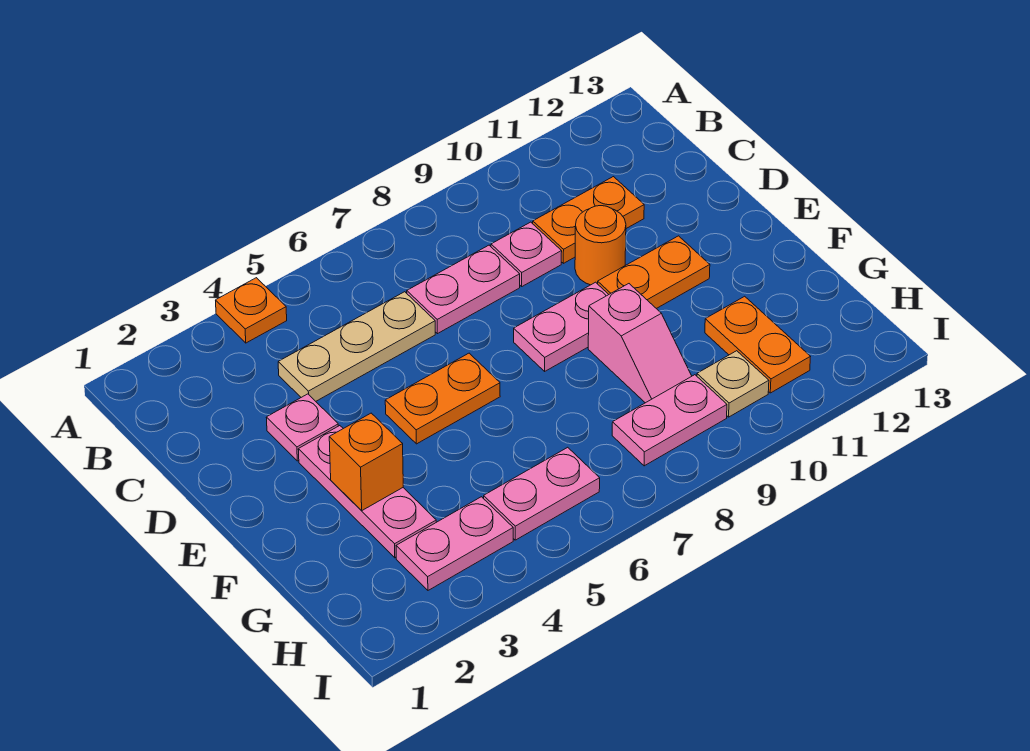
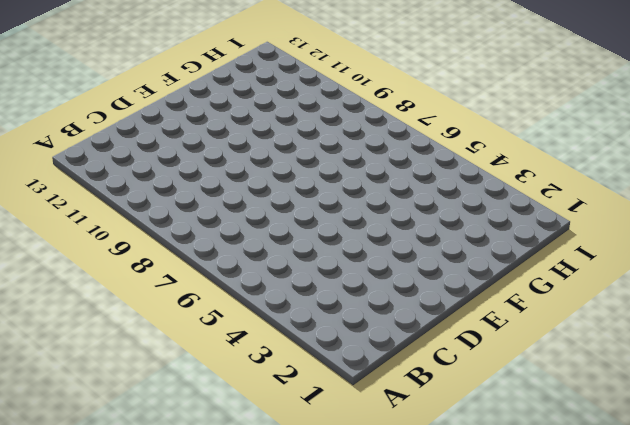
none -> orange 1x1 plate [216,278,287,343]
none -> tan 1x3 plate [278,292,435,401]
none -> pink 1x2 plate [407,245,520,334]

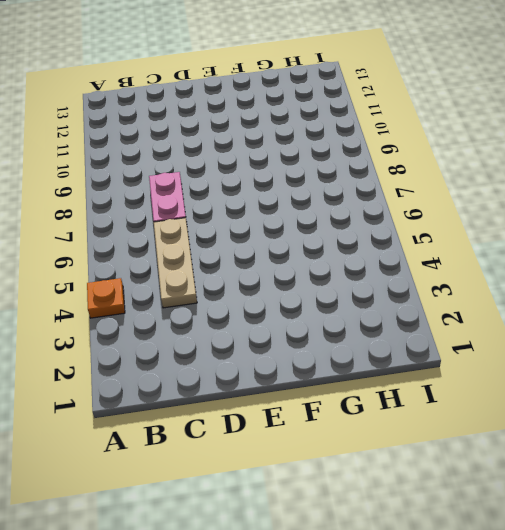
none -> pink 1x1 plate [491,222,562,286]
none -> orange 1x2 plate [533,177,644,263]
none -> pink 1x1 plate [266,394,338,461]

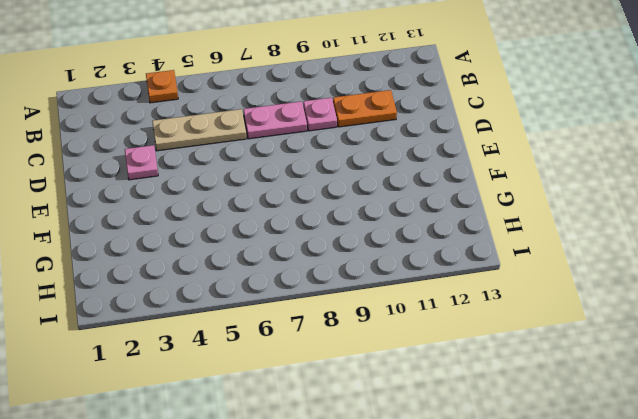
none -> orange 1x1 round brick [575,206,626,285]
none -> pink 1x3 plate [298,426,436,558]
none -> orange 1x2 plate [385,353,500,444]

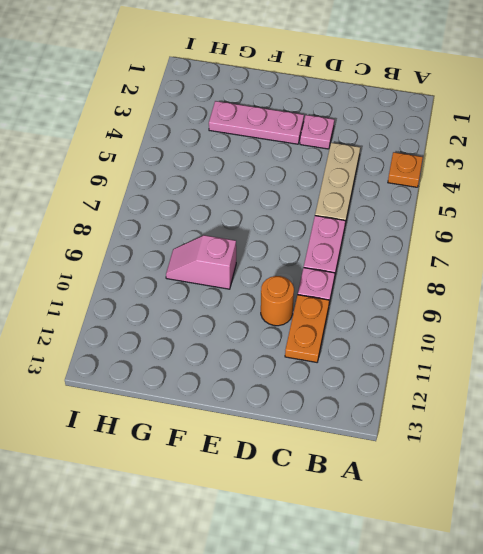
none -> orange 1x2 plate [385,353,500,444]
none -> pink 1x2 plate [514,282,609,371]
none -> orange 1x2 plate [598,236,710,309]

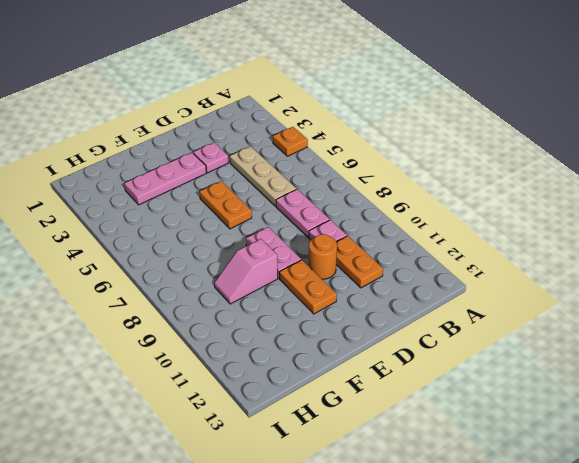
none -> orange 1x2 plate [705,296,810,393]
none -> pink 1x2 plate [396,497,513,590]
none -> pink 1x2 plate [484,447,600,540]

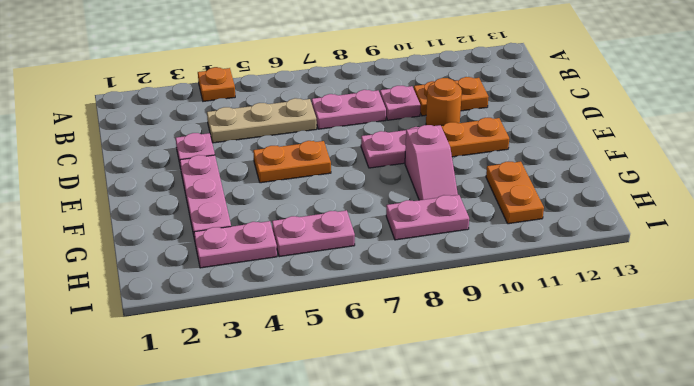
none -> tan 1x1 plate [697,351,769,417]
none -> orange 1x1 brick [329,413,403,511]

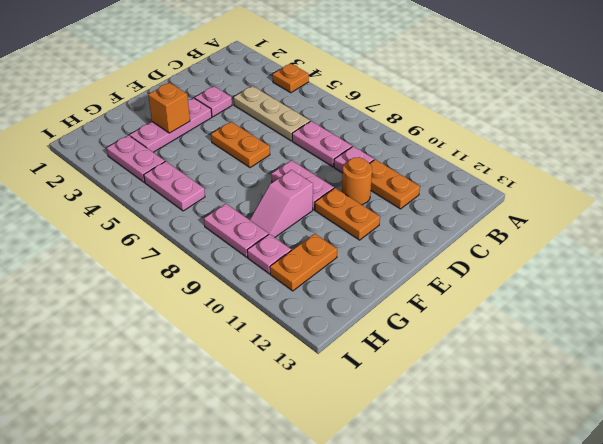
pink 1x1 plate [247,234,291,274] -> tan 1x1 plate [697,351,769,417]

